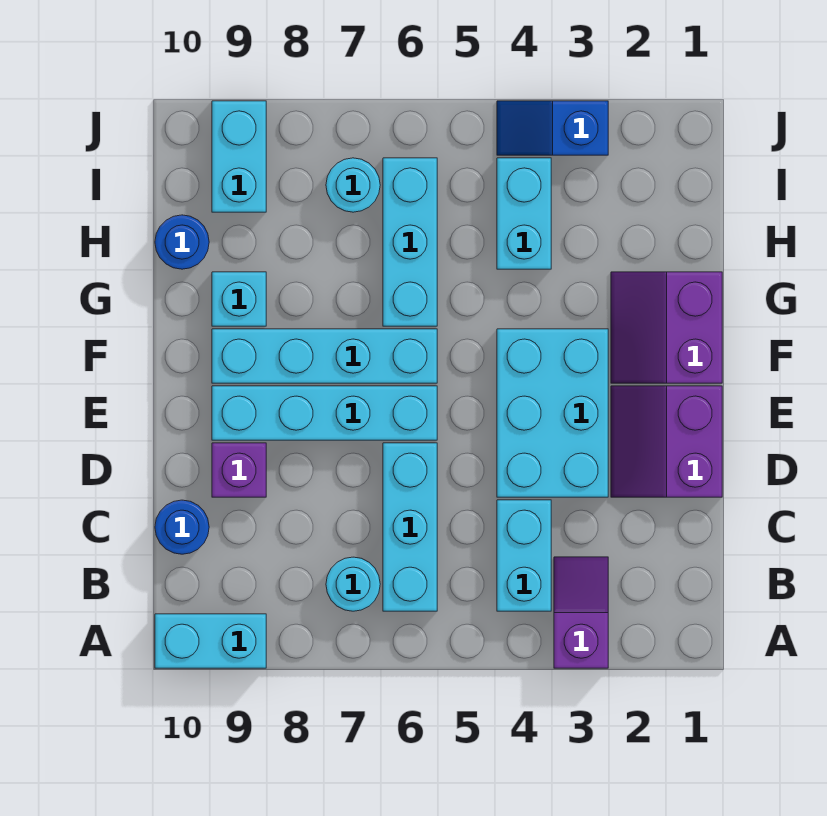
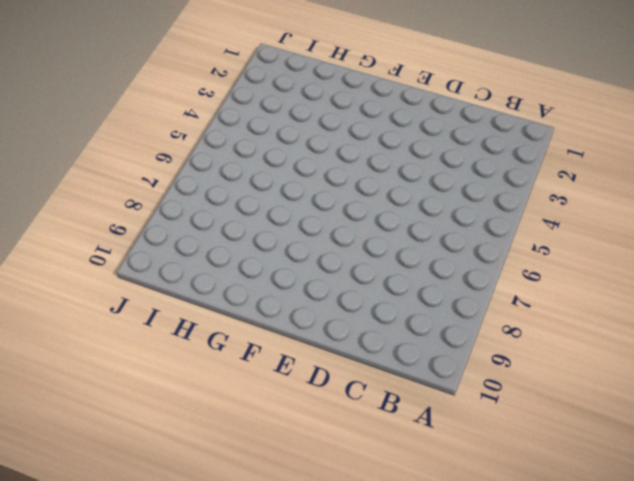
none -> purple 1x2 slope [554,557,608,668]
none -> cyan 1x2 brick [155,614,266,668]
none -> cyan 1x2 brick [497,500,551,611]

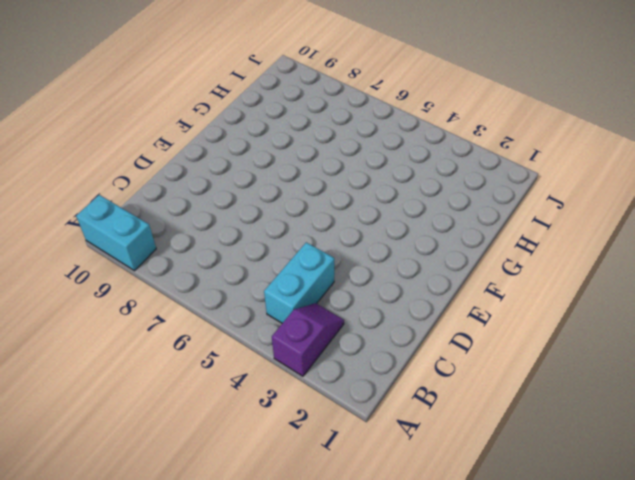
none -> cyan 1x3 brick [383,443,437,611]
none -> cyan 1x1 round brick [326,557,380,611]
none -> blue 1x1 round brick [155,500,209,554]

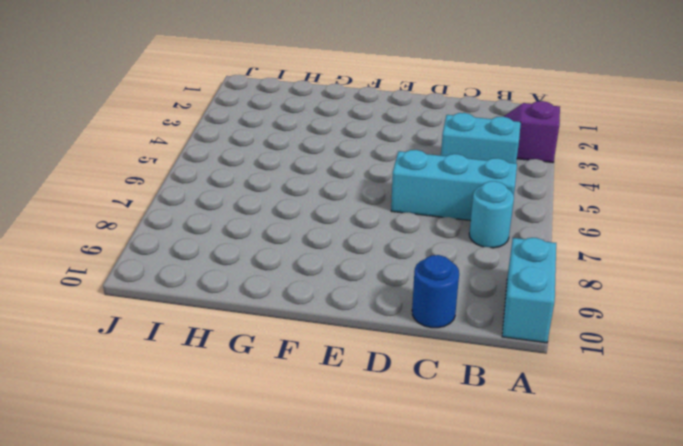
none -> purple 2x2 slope [611,386,722,497]
none -> cyan 2x3 brick [497,329,608,497]
none -> purple 1x1 brick [212,443,266,497]

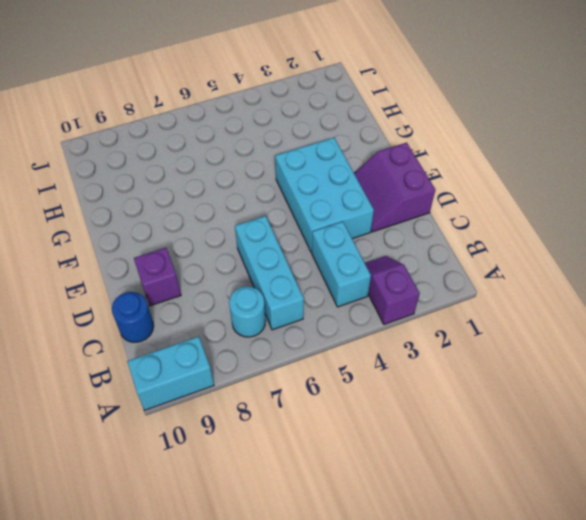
none -> cyan 1x4 brick [212,386,437,440]
none -> purple 2x2 slope [611,272,722,383]
none -> cyan 1x4 brick [212,329,437,383]

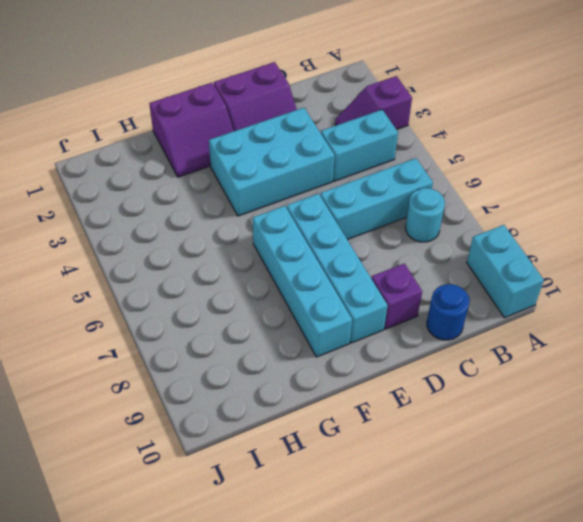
none -> cyan 1x3 brick [383,158,437,326]
none -> cyan 1x1 brick [212,272,266,326]
none -> cyan 1x2 brick [497,158,551,269]

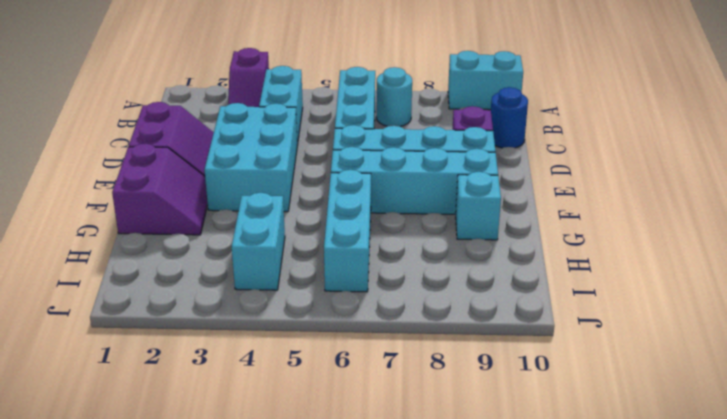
none -> blue 1x1 round brick [155,215,209,269]
none -> cyan 1x1 round brick [326,158,380,212]
none -> cyan 1x2 brick [212,101,266,212]

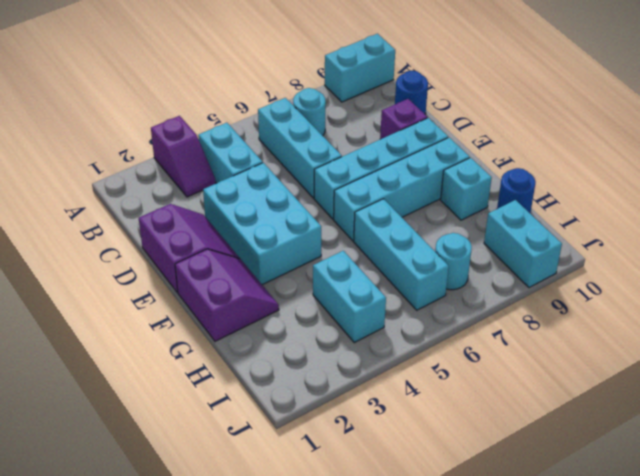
none -> blue 1x2 slope [497,101,608,155]

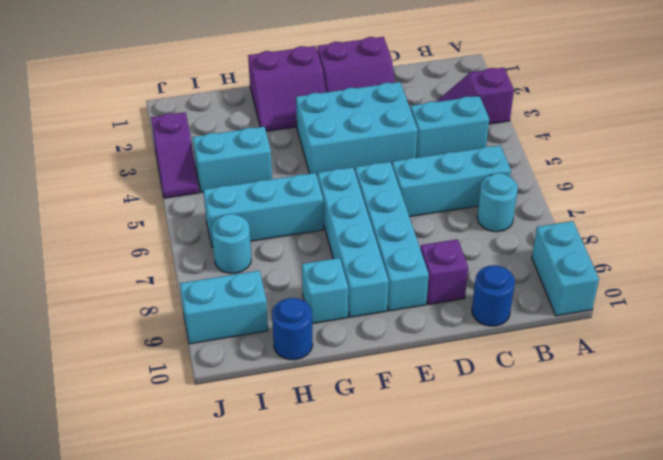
purple 1x2 slope [151,112,199,198] -> blue 1x2 slope [497,101,608,155]

